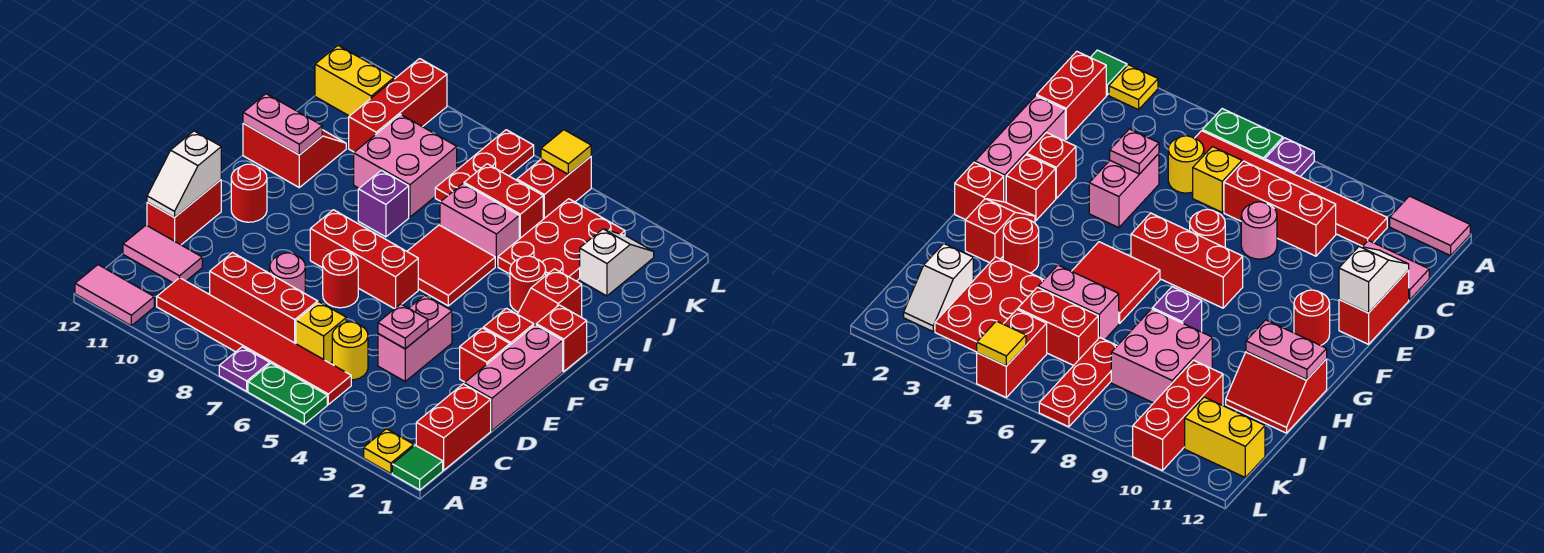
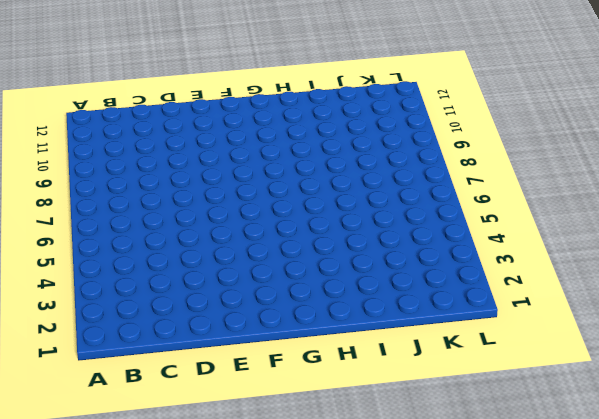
none -> green 1x1 tile [392,445,443,490]
none -> yellow 1x1 plate [364,429,414,473]
none -> green 1x2 plate [248,363,327,424]
none -> purple 1x1 plate [219,347,270,391]

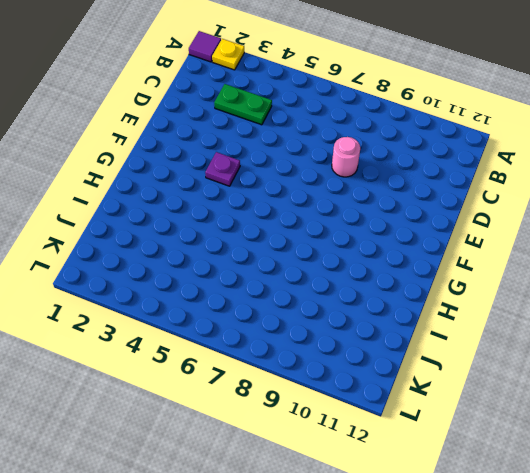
purple 1x1 tile [189,31,221,62] -> green 1x1 tile [392,445,443,490]
green 1x2 plate [214,84,272,125] -> green 1x2 plate moved to [248,363,327,424]
purple 1x1 plate [205,152,240,186] -> purple 1x1 plate moved to [219,347,270,391]
none -> pink 1x2 tile [75,265,154,326]
none -> red 1x2 brick [416,384,491,470]
none -> red 1x6 tile [157,278,351,404]
none -> yellow 1x1 round brick [332,322,368,380]

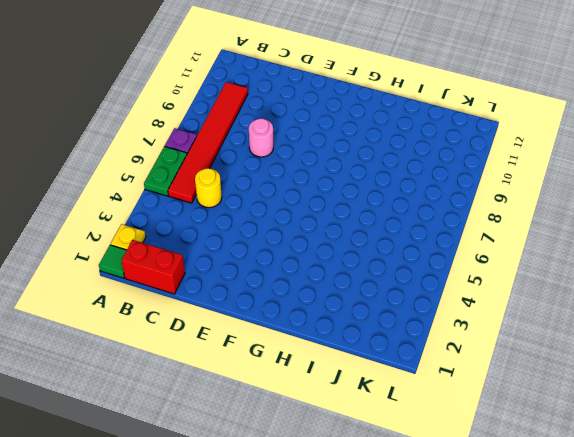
none -> pink 1x2 tile [75,265,154,326]
none -> yellow 1x1 brick [296,302,346,363]
none -> red 1x3 brick [210,253,318,344]
none -> pink 1x2 tile [123,225,202,283]

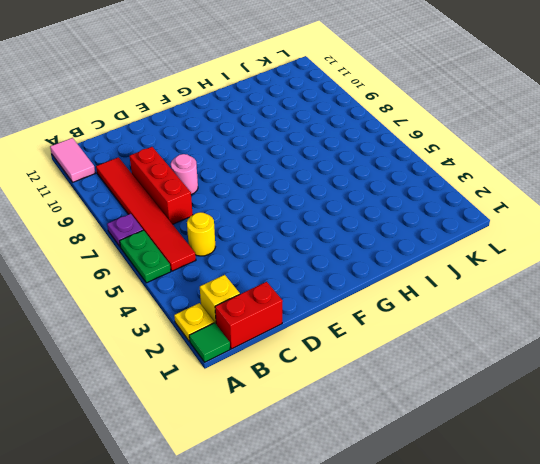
yellow 1x1 brick [200,275,240,324] -> yellow 1x1 brick moved to [296,302,346,363]
none -> pink 1x2 tile [123,225,202,283]
none -> pink 1x3 brick [464,325,563,431]
none -> pink 1x2 brick [378,295,452,381]
none -> red 1x2 brick [147,180,221,245]

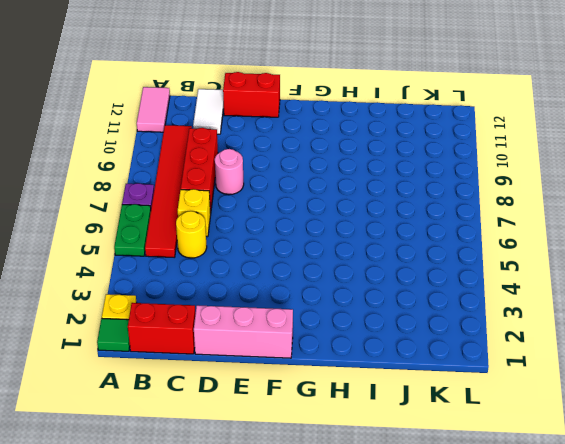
white 1x2 tile [193,89,224,134] -> pink 1x2 tile [123,225,202,283]
none -> pink 1x2 brick [378,295,452,381]
none -> red 1x1 brick [460,328,510,382]
none -> red 1x1 round brick [323,250,358,308]
none -> red 1x1 brick [484,308,534,345]

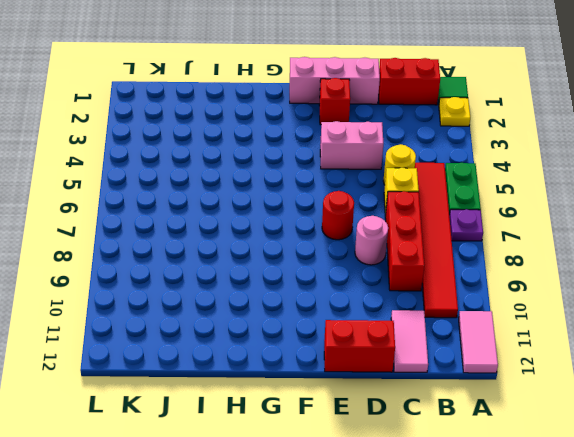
none -> red 1x1 brick [484,308,534,345]
none -> red 1x3 brick [310,210,418,309]
none -> red 1x1 round brick [231,164,267,222]
none -> red 1x1 brick [536,305,587,371]

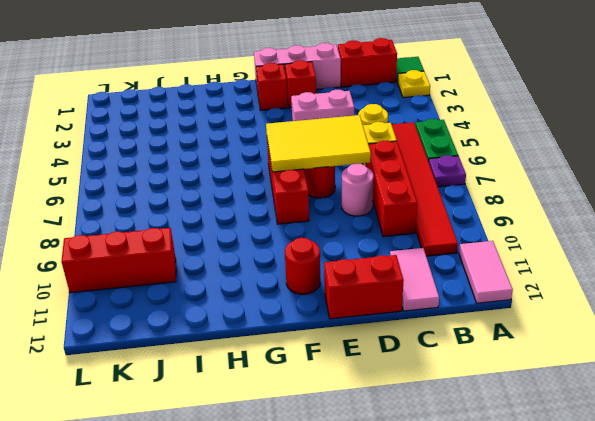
yellow 2x3 tile [266,115,371,172] -> none
none -> red 1x1 brick [536,305,587,371]
none -> red 1x2 slope [518,269,582,325]
none -> red 2x2 tile [407,225,495,306]
none -> red 1x1 round brick [510,256,546,312]

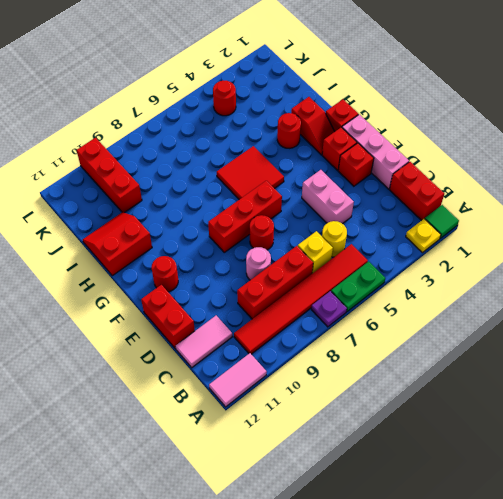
red 1x1 round brick [213,81,236,116] -> red 2x3 plate [498,199,625,281]
none -> purple 1x1 brick [358,170,409,237]
none -> pink 1x2 brick [440,184,519,266]
none -> pink 2x2 brick [354,114,457,217]
none -> white 1x2 slope [580,229,654,296]

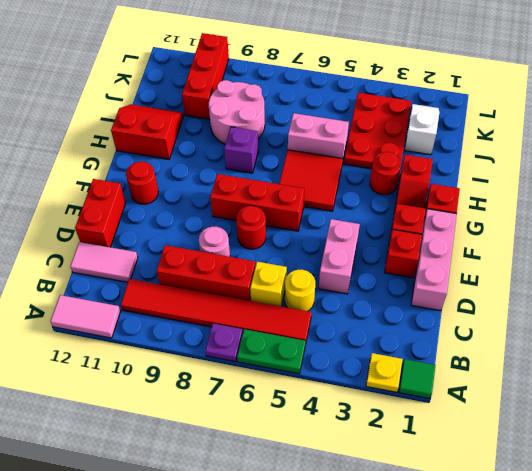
pink 2x2 round brick [209,80,265,144] -> pink 2x2 brick [354,114,457,217]
none -> red 1x2 brick [416,384,491,470]
none -> red 1x2 brick [464,164,543,239]
none -> red 1x3 plate [435,130,534,202]
none -> red 1x2 brick [517,157,591,219]

